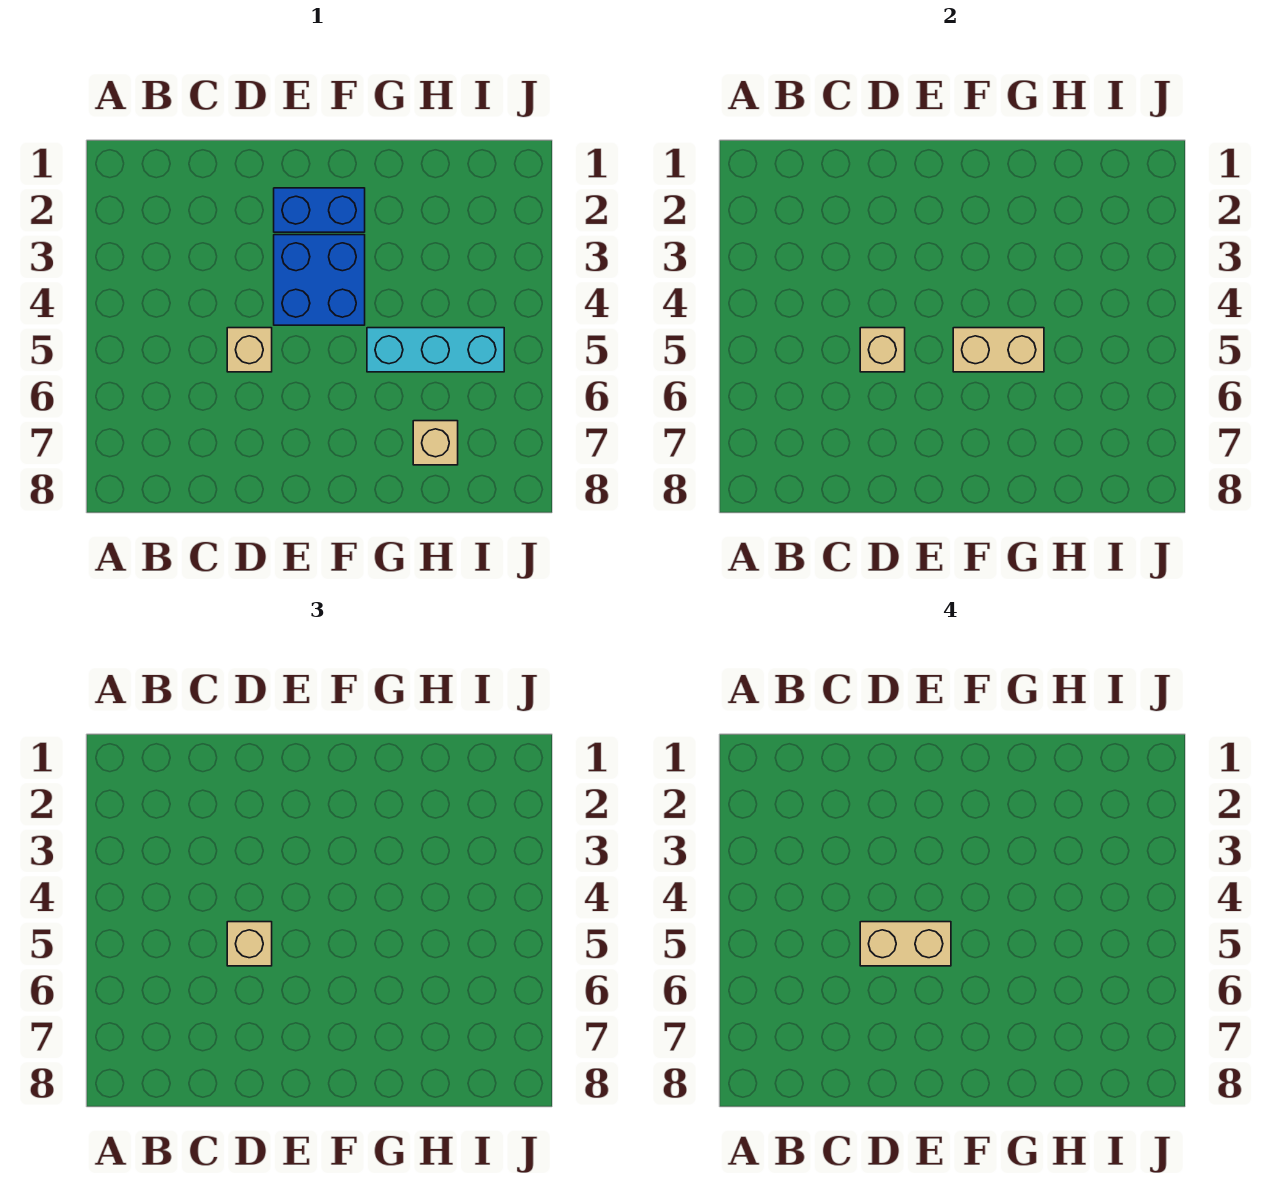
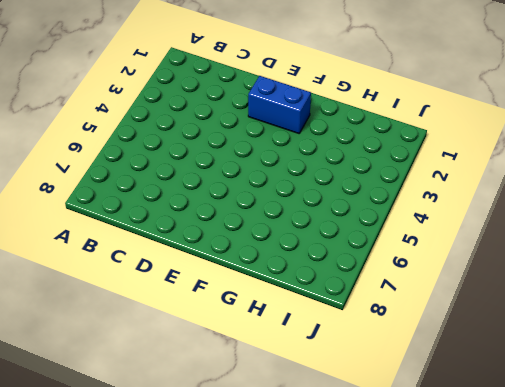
none -> tan 1x1 brick [227,328,272,372]
none -> blue 2x2 brick [274,235,365,325]

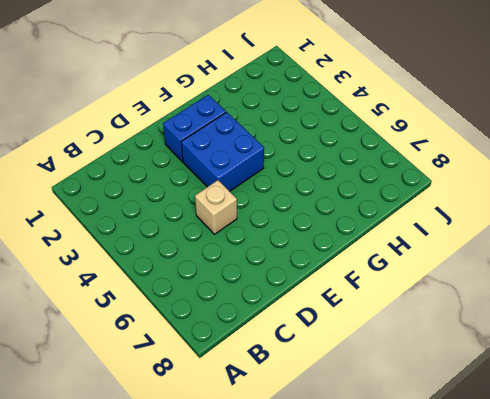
none -> cyan 1x3 brick [367,328,504,372]
none -> tan 1x1 brick [413,421,458,465]

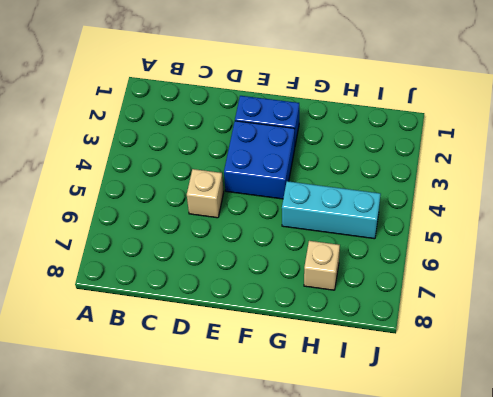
none -> tan 1x1 brick [860,328,905,372]
none -> tan 1x2 brick [953,328,1044,372]

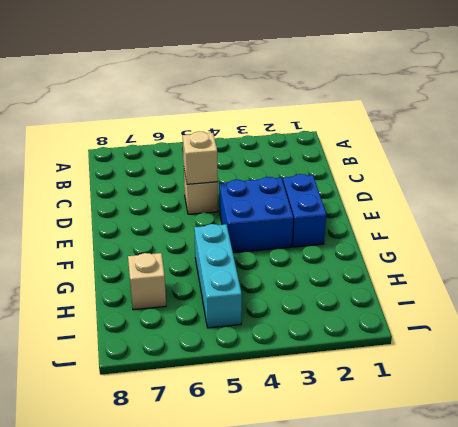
none -> tan 1x2 brick [953,328,1044,372]
none -> tan 1x1 brick [227,922,272,966]

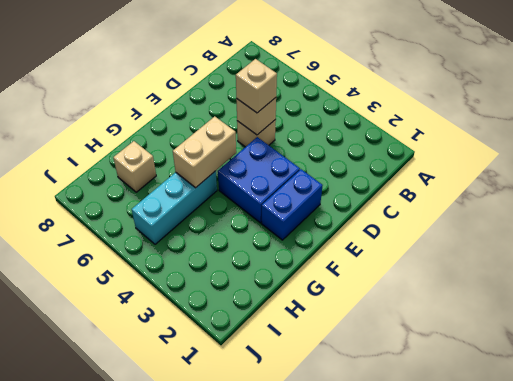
none -> tan 1x2 brick [860,922,951,966]

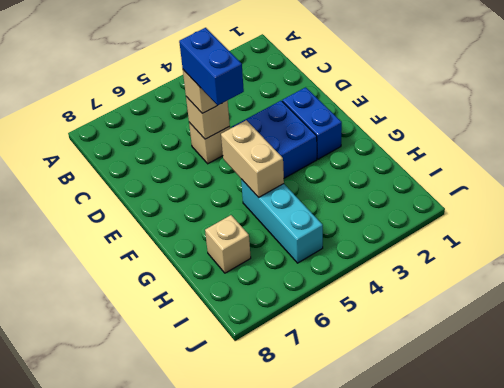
blue 1x2 brick [179,28,244,105] -> tan 1x2 brick [860,922,951,966]

